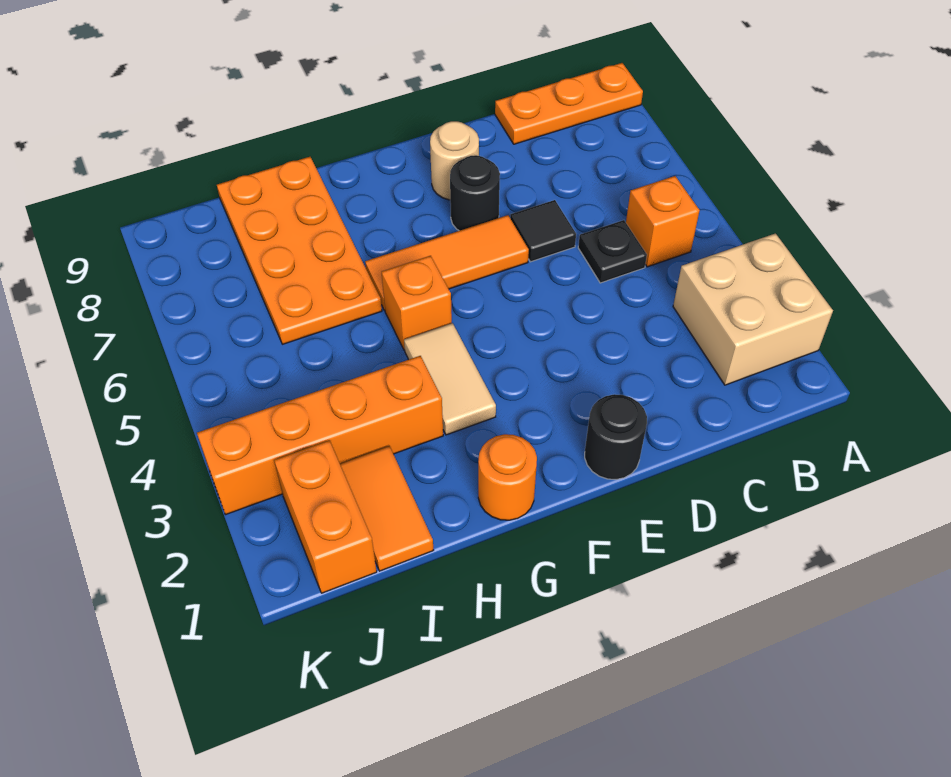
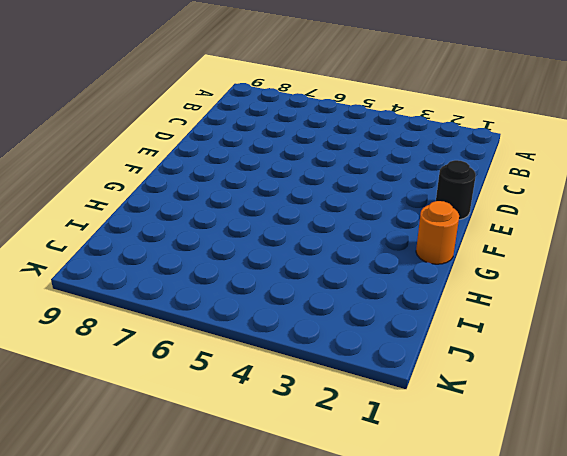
none -> tan 2x2 brick [673,233,833,385]
none -> orange 1x3 plate [495,63,643,144]
none -> orange 1x1 brick [626,176,700,267]

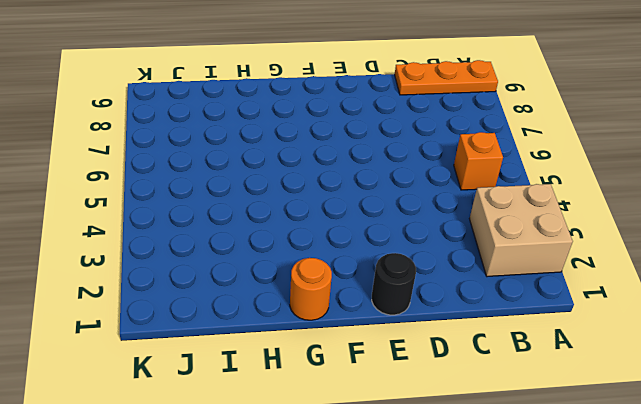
none -> black 1x1 plate [578,220,647,283]
none -> black 1x1 tile [510,200,576,262]
none -> orange 1x3 tile [365,215,529,310]

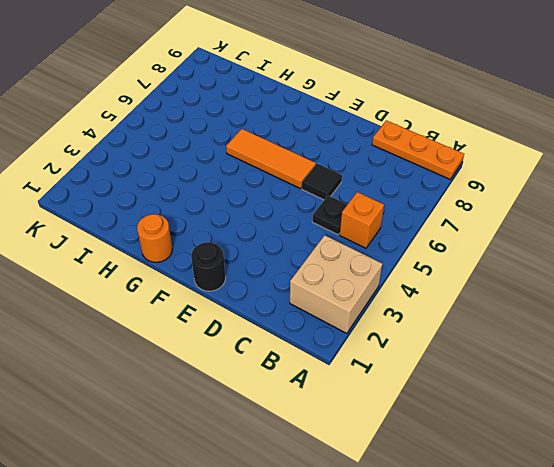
none -> black 1x1 round brick [450,155,500,231]
none -> tan 1x1 round brick [430,121,479,200]
none -> tan 1x2 tile [404,323,496,435]

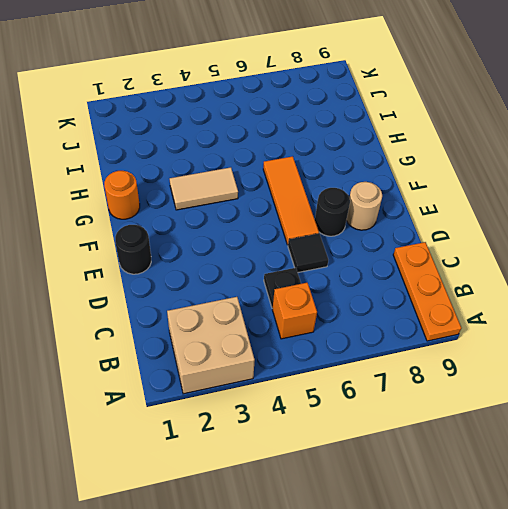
none -> orange 1x1 brick [382,256,452,350]
none -> orange 1x4 brick [197,356,443,515]
none -> orange 2x4 plate [217,157,382,344]

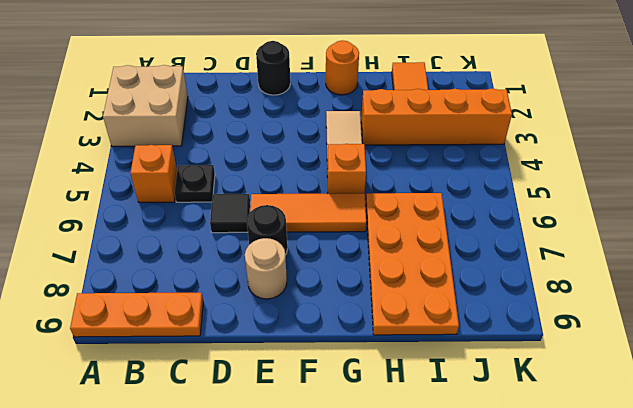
none -> orange 1x2 brick [274,440,377,593]

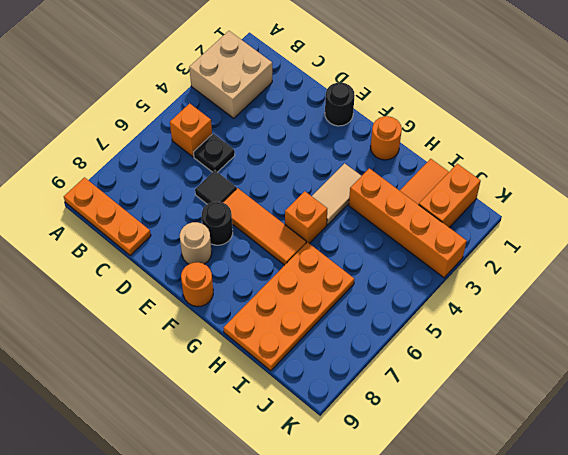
orange 1x1 round brick [181,262,213,307] -> none

